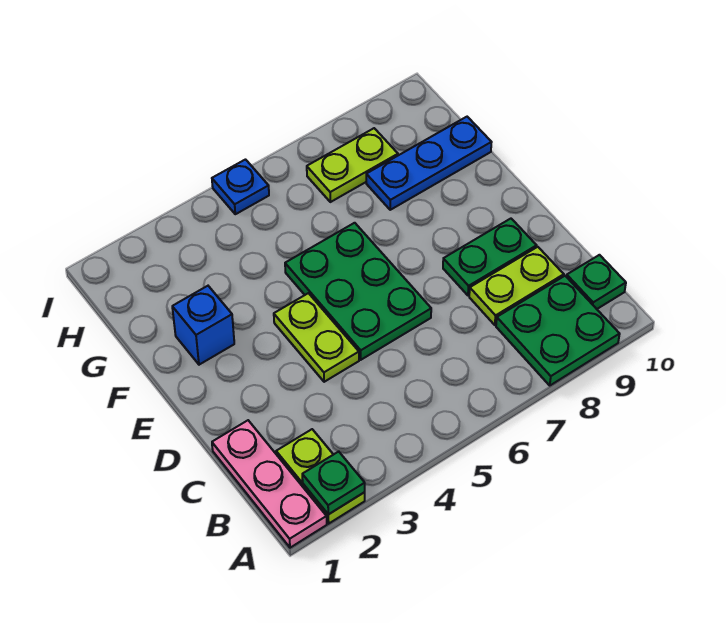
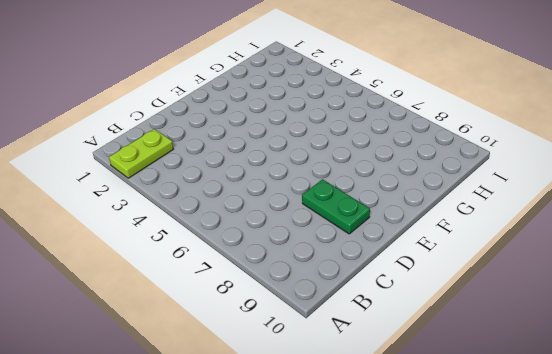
none -> pink 1x3 plate [212,420,327,548]
none -> green 2x2 plate [496,276,620,385]
none -> green 1x1 plate [567,255,626,309]

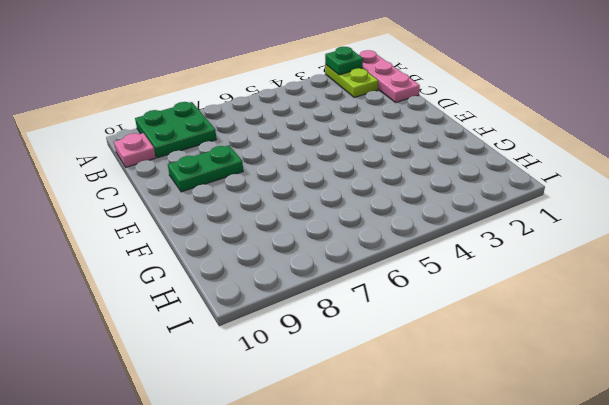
pink 1x1 plate [114,133,156,167] -> green 1x1 plate [567,255,626,309]
none -> lime 1x2 plate [469,247,564,325]
none -> lime 1x2 plate [274,293,359,382]
none -> green 2x3 plate [285,223,431,360]

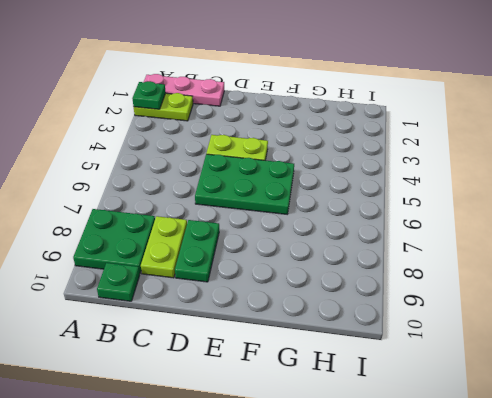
none -> blue 1x1 brick [172,286,234,365]
none -> blue 1x3 plate [366,117,492,210]
none -> lime 1x2 plate [307,128,398,202]

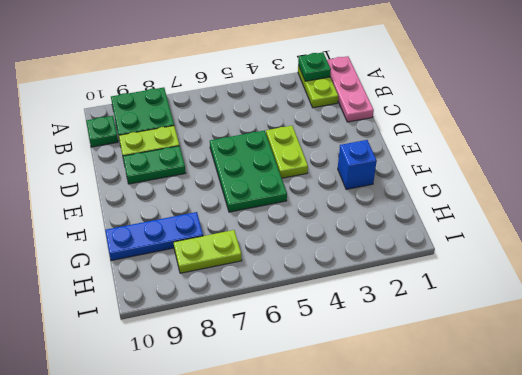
none -> blue 1x1 plate [212,160,269,214]

